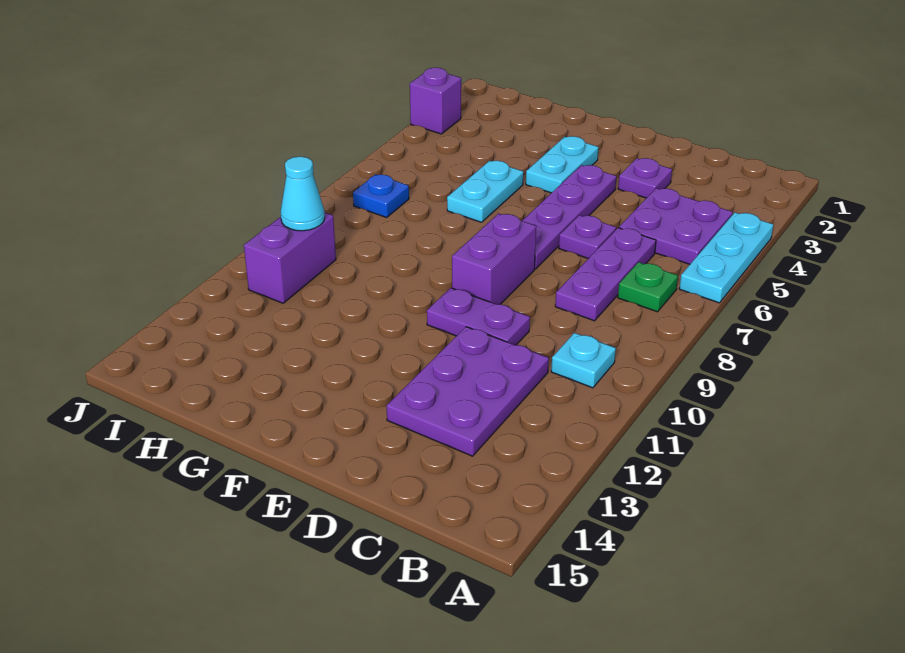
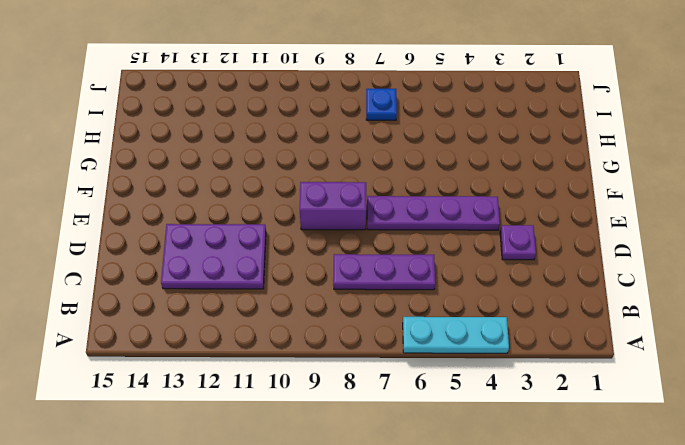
none -> purple 2x2 plate [619,188,733,264]
none -> green 1x1 plate [618,262,678,312]
none -> cyan 1x1 plate [551,333,616,388]

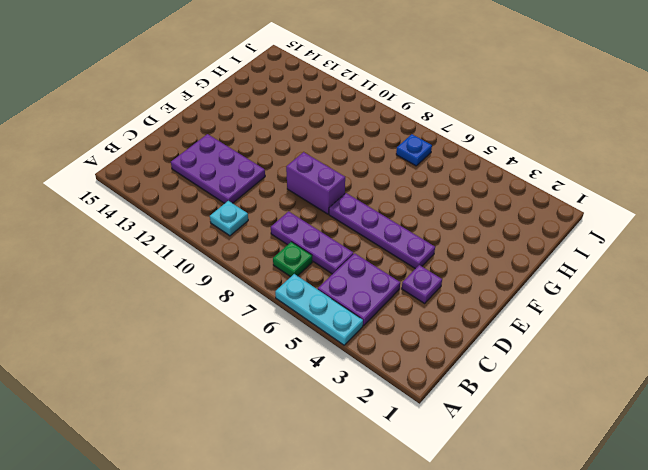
none -> purple 1x1 plate [559,215,616,258]
none -> purple 1x2 plate [427,288,530,345]
none -> cyan 1x2 plate [526,136,598,193]

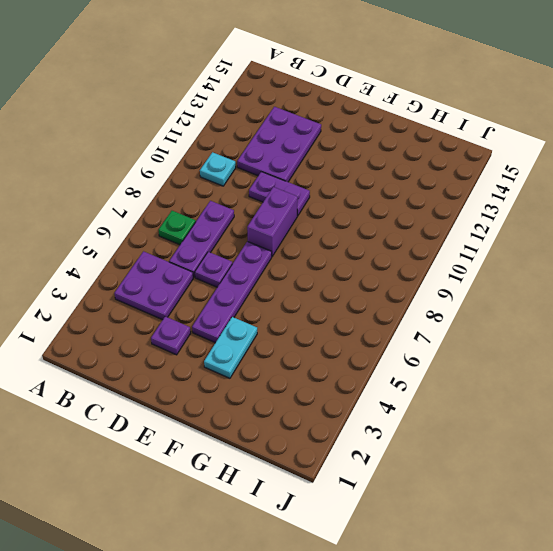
none -> cyan 1x3 plate [679,212,773,303]
none -> cyan 1x2 plate [447,161,523,222]
none -> blue 1x1 plate [353,174,409,217]

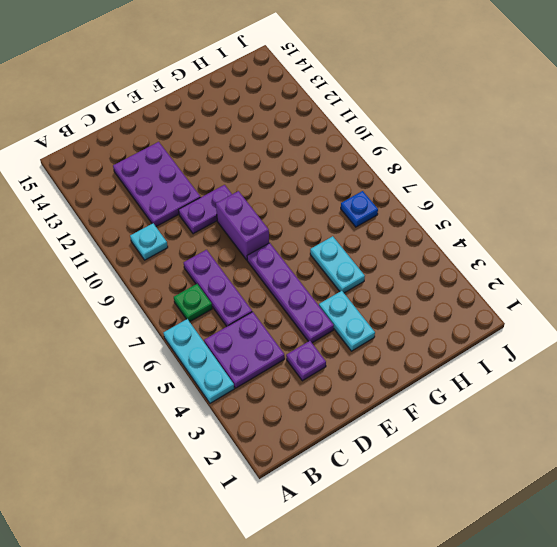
none -> purple 1x1 plate [559,215,616,258]
none -> purple 1x2 brick [244,212,336,303]
none -> purple 1x1 brick [410,68,461,134]

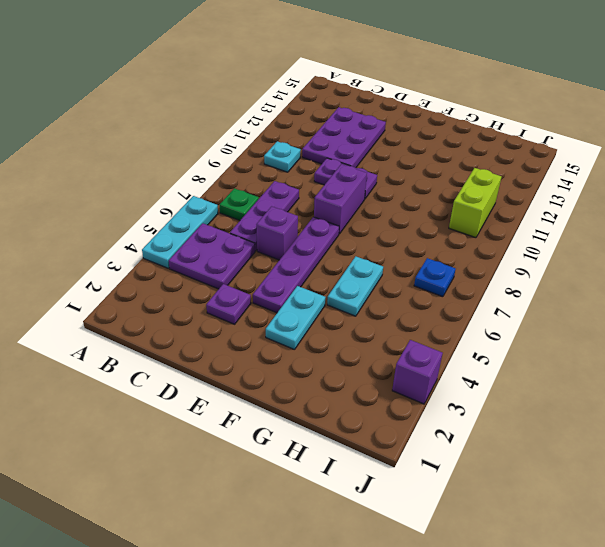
purple 1x1 brick [256,206,298,260] -> purple 1x1 plate [559,215,616,258]
lime 1x2 brick [449,168,501,238] -> purple 1x2 brick [244,212,336,303]
none -> cyan 1x1 cone [281,157,325,231]

